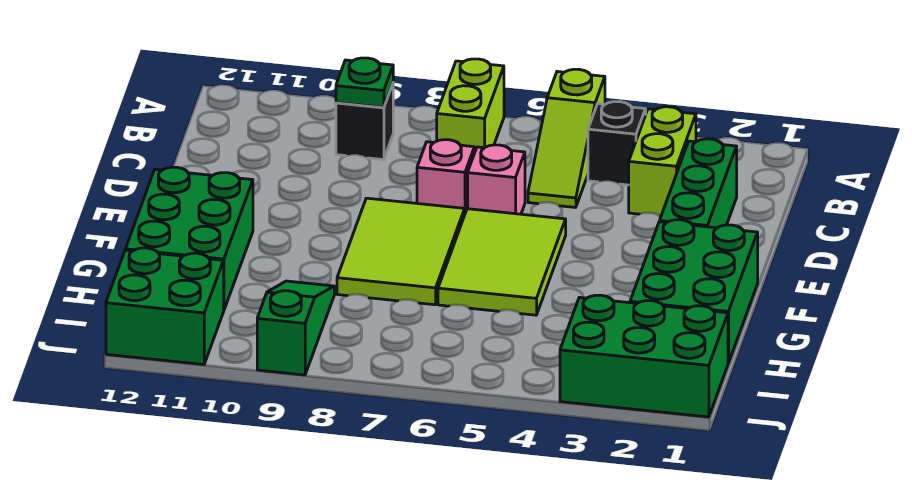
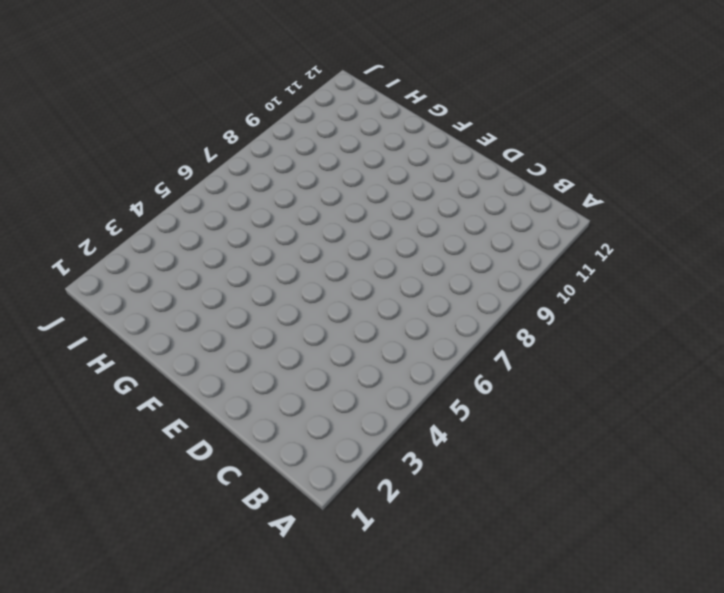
none -> lime 1x3 slope [528,69,605,208]
none -> lime 1x2 brick [437,59,504,153]
none -> lime 1x2 brick [629,107,696,216]

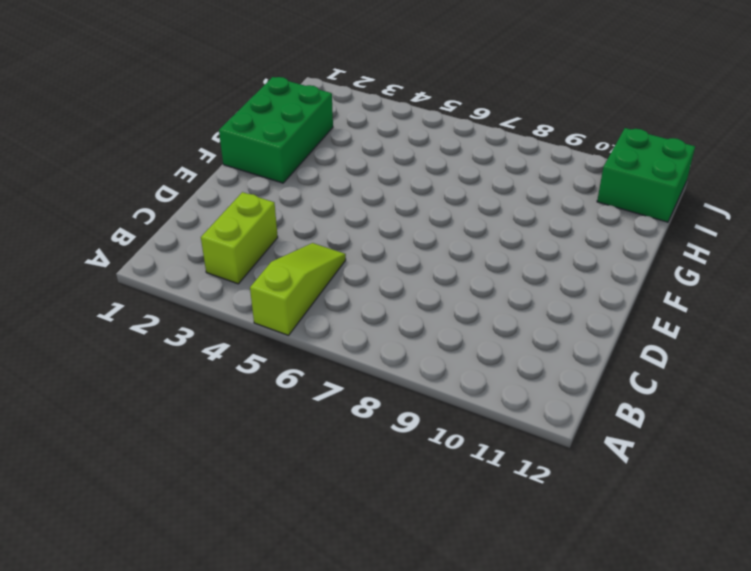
none -> lime 1x2 brick [437,59,504,153]
none -> black 1x1 brick [588,102,646,185]
none -> black 1x1 brick [336,84,393,160]

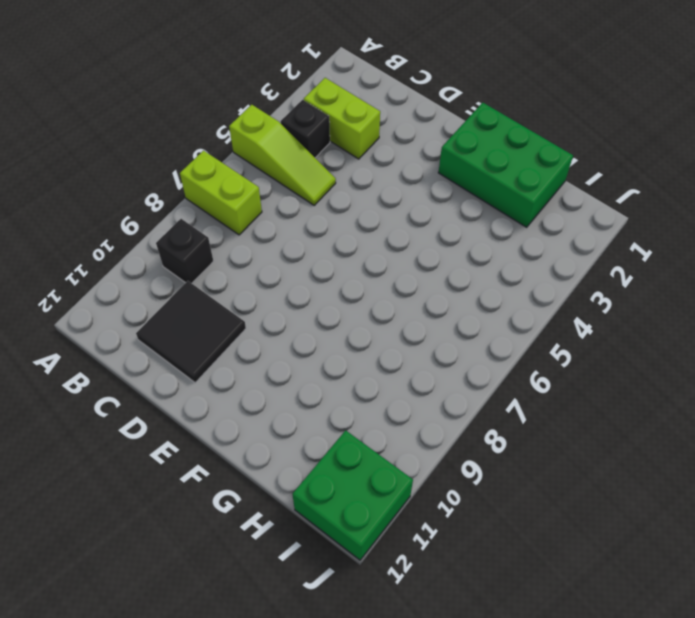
black 2x2 tile [136,281,246,383] -> none
none -> green 1x3 brick [660,139,737,228]
none -> pink 1x1 brick [468,145,525,214]
none -> pink 1x1 brick [417,140,474,213]

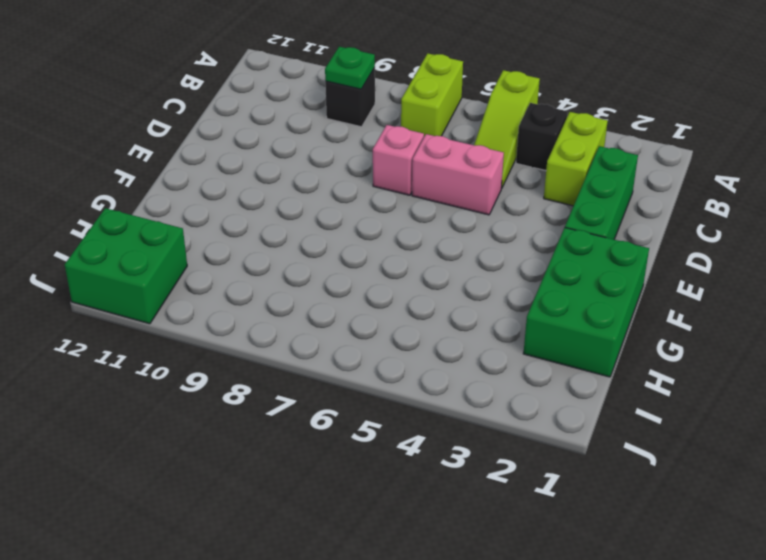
pink 1x2 brick [412,134,504,215] -> pink 1x1 brick [468,145,525,214]
none -> lime 2x3 tile [438,209,566,315]
none -> lime 2x3 tile [337,198,465,305]
none -> green 2x3 brick [126,167,253,309]

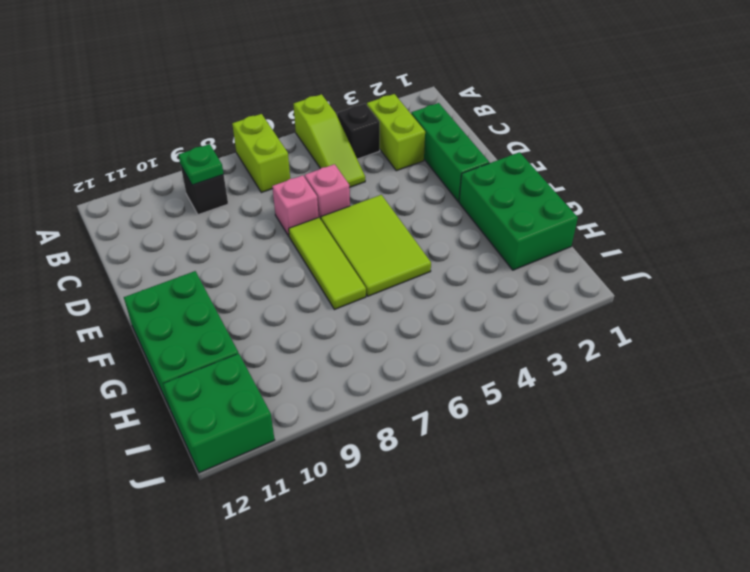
lime 1x3 tile [289,218,366,310] -> lime 2x3 tile [337,198,465,305]
none -> green 1x3 slope [257,281,334,375]
none -> green 2x3 brick [560,295,728,417]

